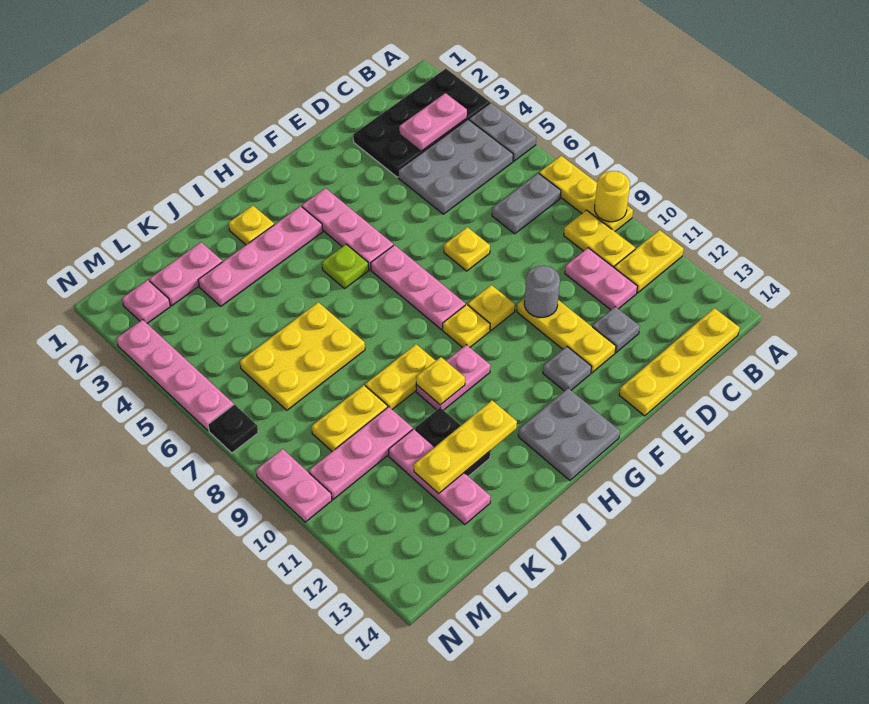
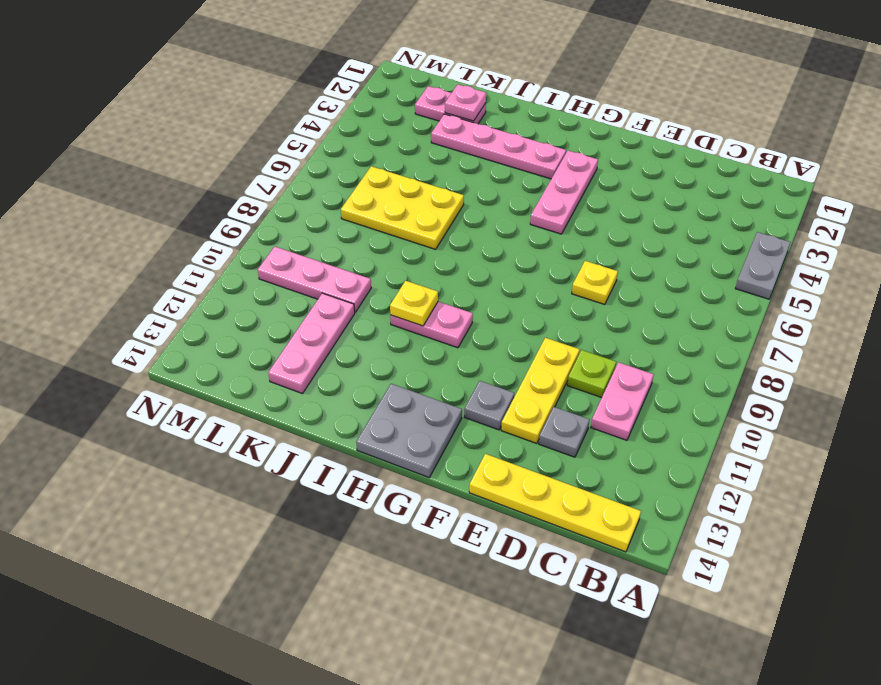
lime 1x1 plate [567,350,616,398] -> lime 1x1 plate moved to [322,244,369,288]
pink 1x1 plate [445,85,486,121] -> pink 1x1 plate moved to [122,280,170,323]
none -> black 2x4 plate [353,69,490,177]
none -> yellow 1x3 plate [539,156,633,231]
none -> yellow 1x2 plate [614,230,684,293]
none -> grey 2x3 plate [398,120,513,214]

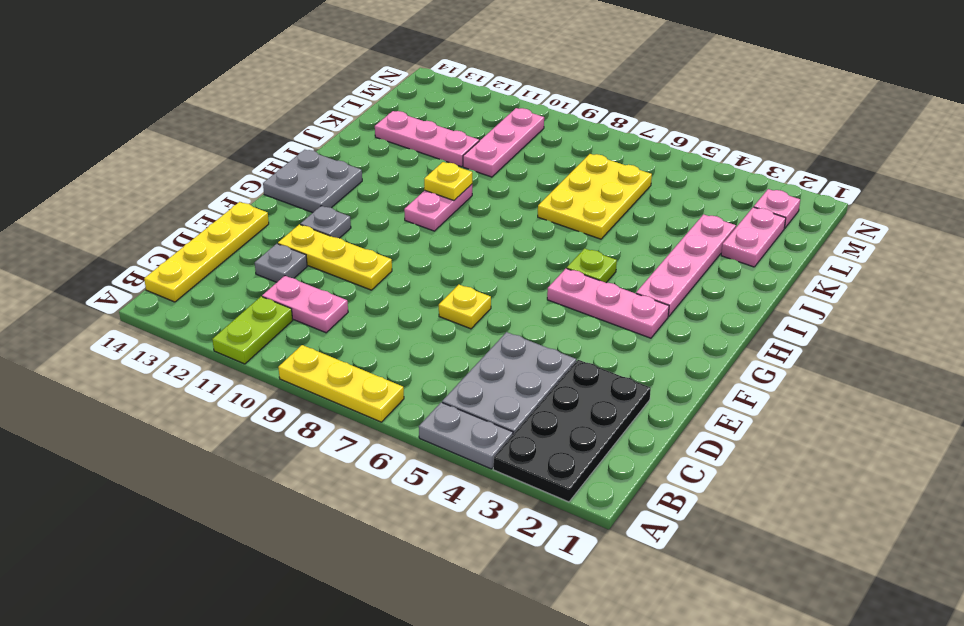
lime 1x2 plate [212,297,293,364] -> yellow 1x2 plate [614,230,684,293]
none -> grey 1x2 plate [492,173,561,234]
none -> yellow 1x2 plate [564,210,635,267]
none -> yellow 1x1 plate [468,285,515,330]
none -> pink 1x3 plate [371,245,465,330]

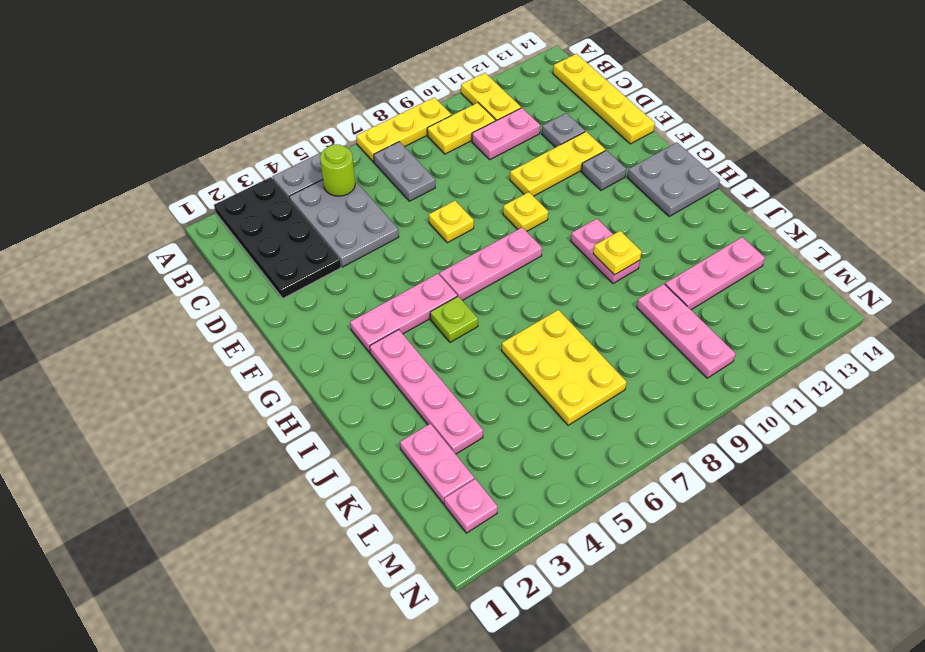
lime 1x1 round brick [320,144,355,196] -> none
none -> yellow 1x1 plate [443,304,490,348]
none -> yellow 1x1 plate [229,206,274,245]
none -> yellow 1x2 plate [365,344,436,409]
none -> black 1x2 plate [415,408,490,476]

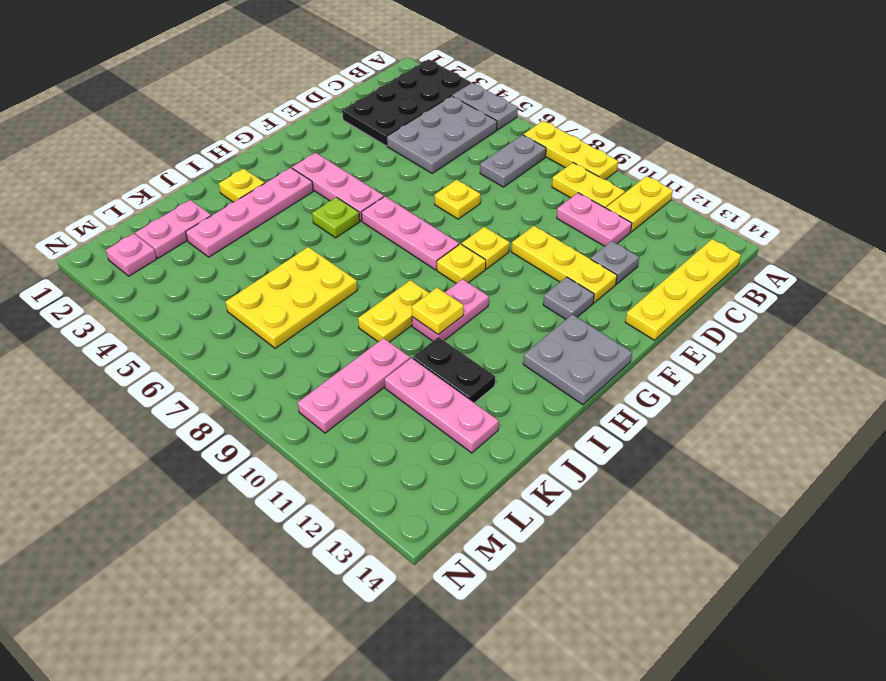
none -> yellow 1x2 plate [312,385,388,451]
none -> pink 1x4 plate [116,320,234,431]
none -> black 1x1 plate [208,404,258,453]
none -> pink 1x2 plate [256,449,332,522]

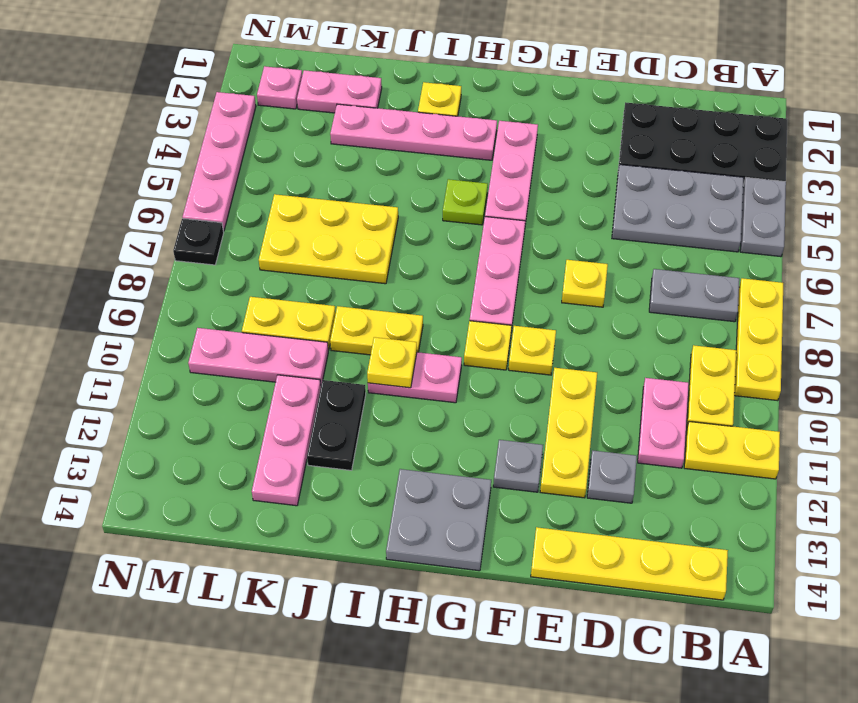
none -> pink 1x2 plate [256,449,332,522]
none -> yellow 1x1 round brick [595,171,630,222]
none -> pink 1x2 plate [399,93,467,151]
none -> grey 1x1 round brick [524,266,560,317]

